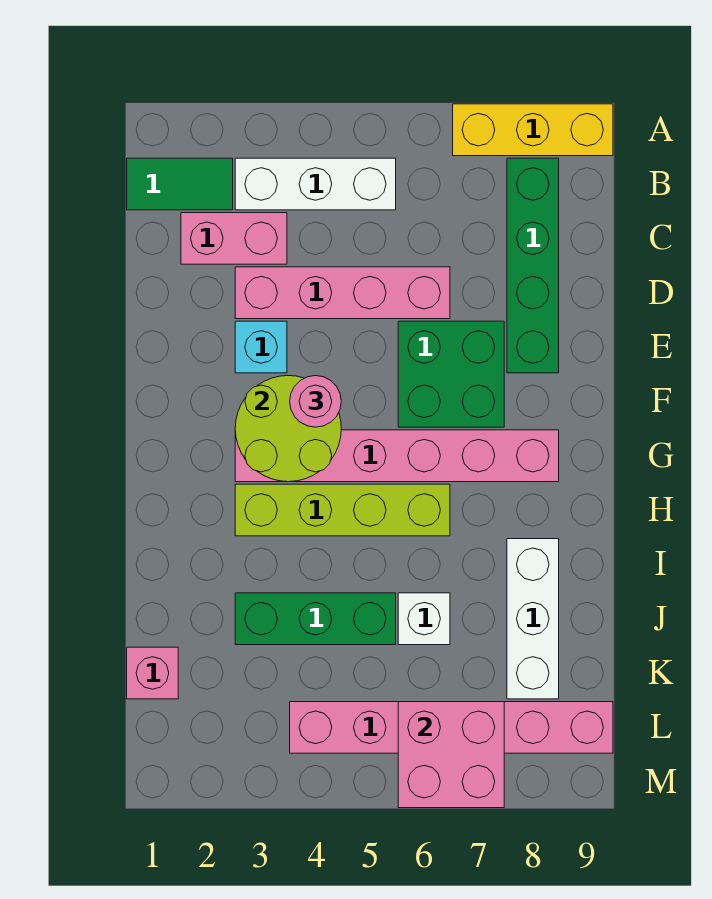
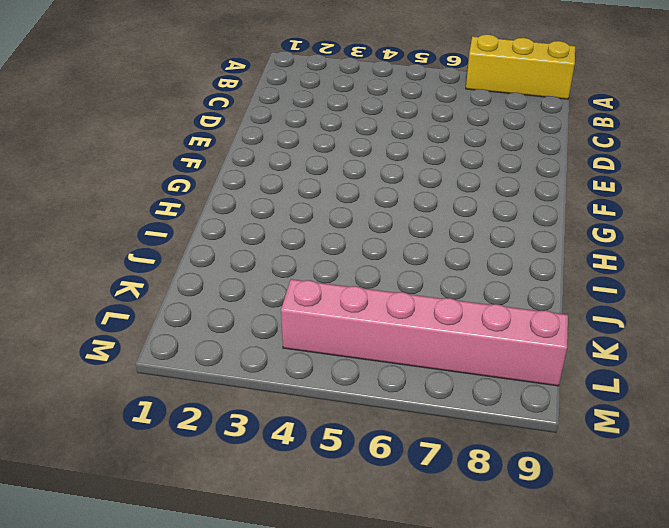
none -> green 1x2 tile [127,158,233,210]
none -> white 1x3 brick [235,158,396,210]
none -> green 1x4 brick [507,158,559,373]

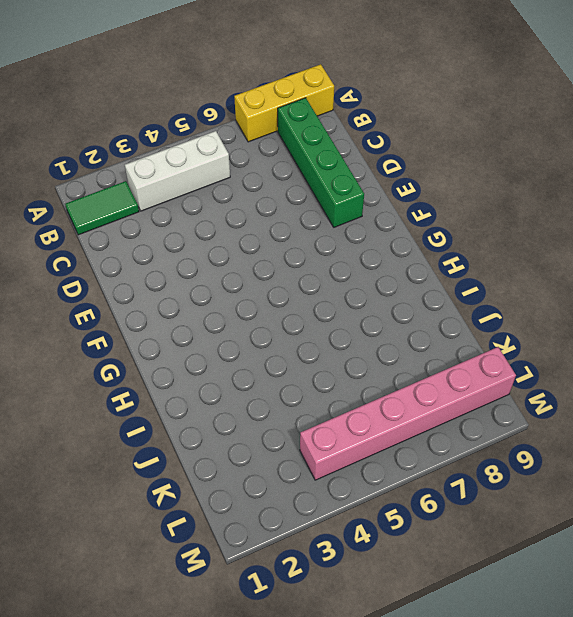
none -> pink 1x2 brick [181,213,287,264]
none -> pink 1x4 brick [235,267,450,319]
none -> cyan 1x1 brick [235,321,287,373]

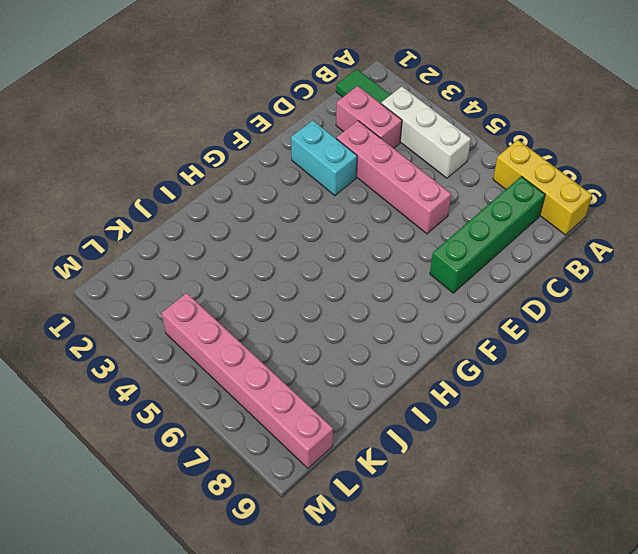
cyan 1x2 brick [291,120,357,195] -> cyan 1x1 brick [235,321,287,373]
none -> green 2x2 brick [398,321,504,427]
none -> pink 1x6 brick [235,430,559,482]
none -> lime 1x4 brick [235,484,450,536]

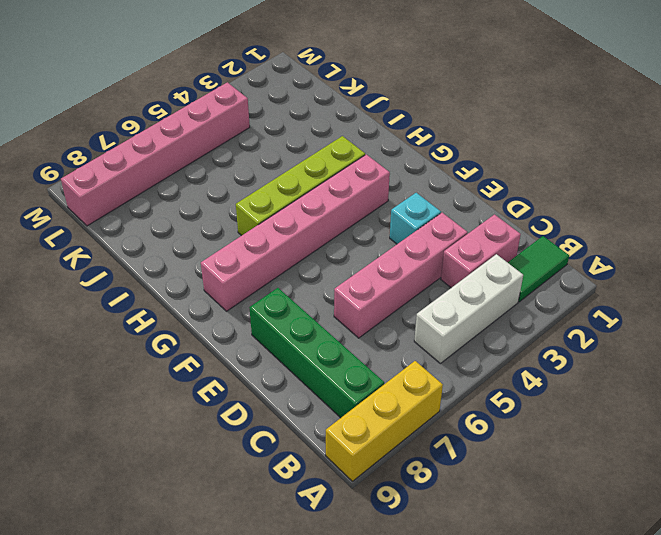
none -> green 2x2 brick [398,321,504,427]
none -> white 1x3 brick [507,539,559,699]
none -> green 1x3 brick [235,593,396,645]

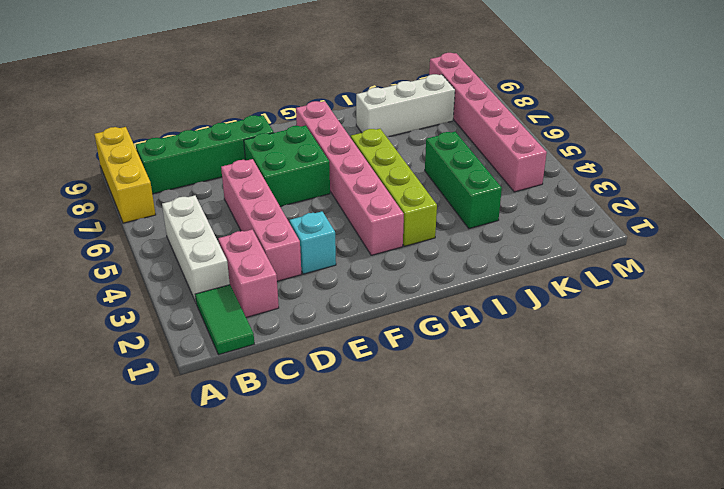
none -> white 1x1 brick [398,593,450,645]
none -> pink 1x1 brick [127,647,178,699]
none -> lime 2x2 round brick [235,376,341,482]

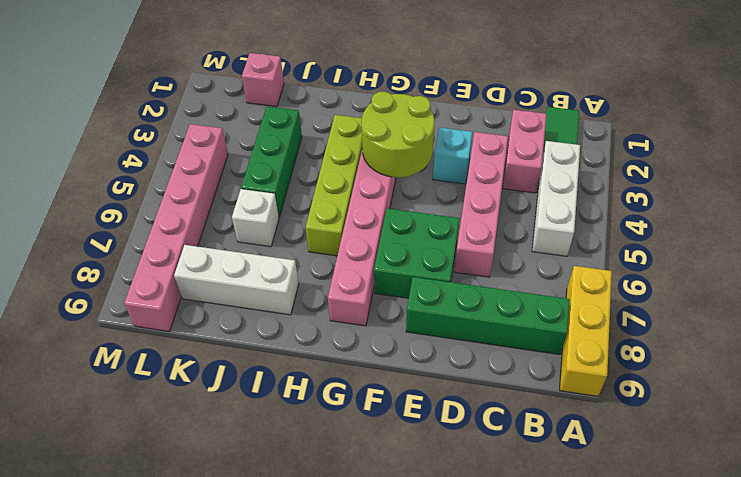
none -> pink 2x2 brick [398,702,504,808]
none -> pink 1x1 round brick [290,376,341,427]

